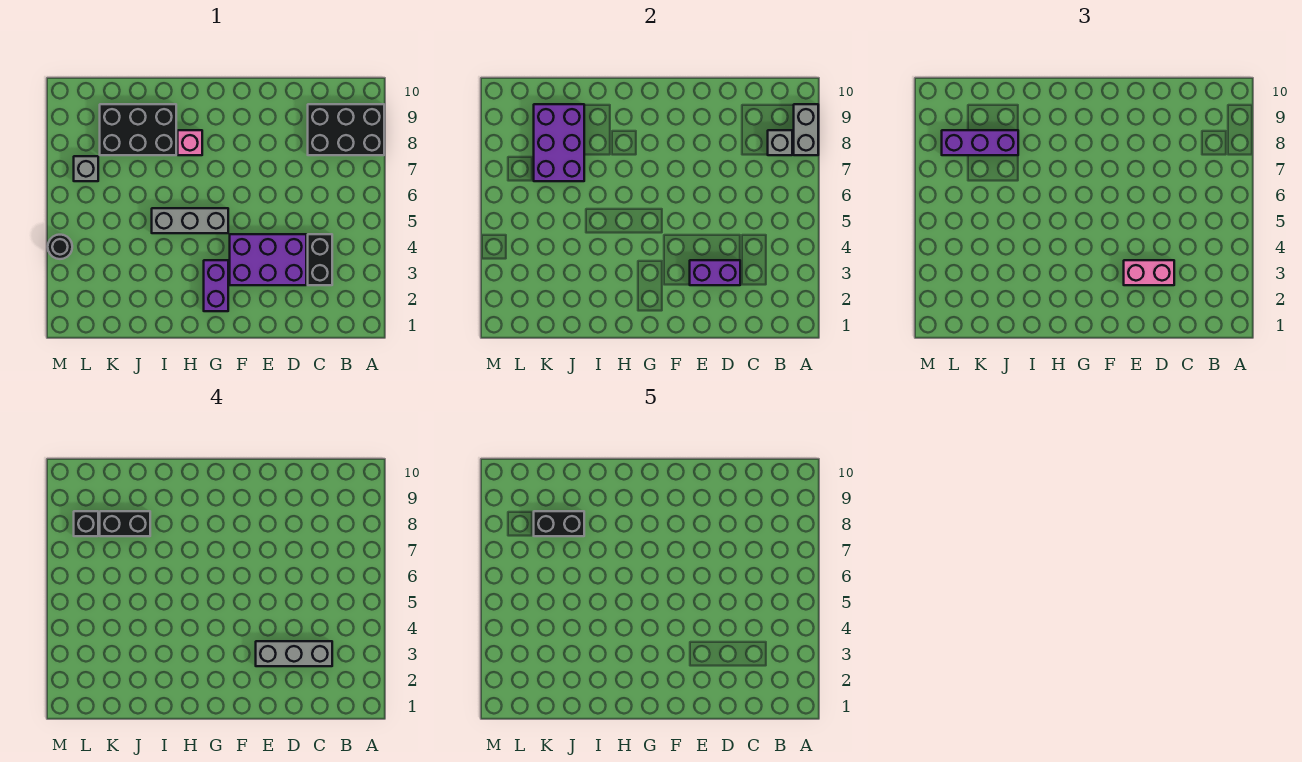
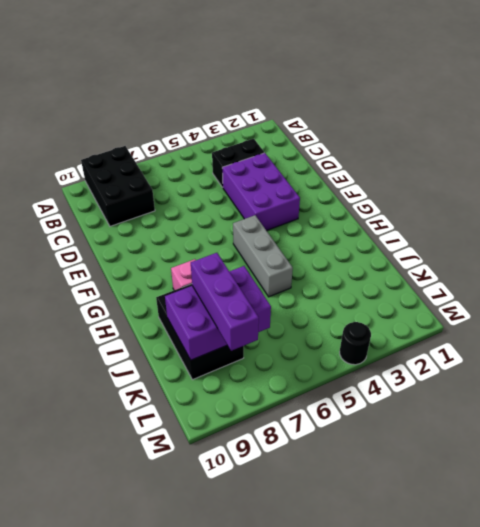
none -> purple 1x2 brick [204,260,228,311]
none -> grey 1x1 brick [74,156,98,181]
none -> grey 1x2 brick [794,104,818,155]

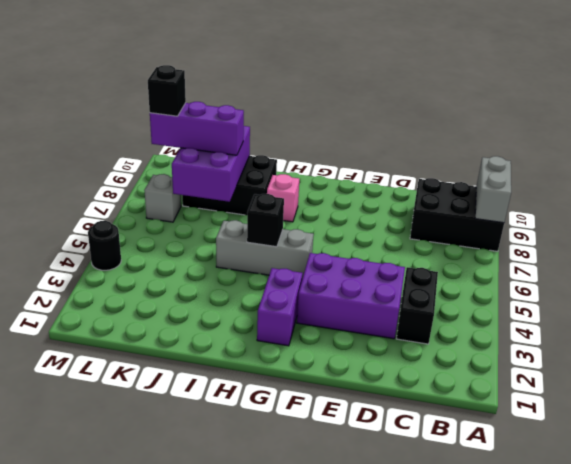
black 1x1 brick [247,194,284,247] -> none
none -> grey 1x1 brick [768,130,792,155]
none -> purple 1x2 brick [690,260,740,285]
none -> pink 1x2 brick [1124,260,1174,285]

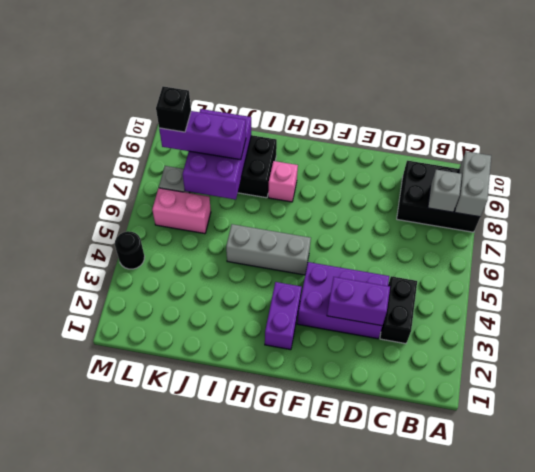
pink 1x2 brick [152,188,211,234] -> pink 1x2 brick moved to [1124,260,1174,285]
none -> grey 1x3 brick [256,641,332,666]
none -> black 1x2 brick [100,511,150,536]
none -> black 1x2 brick [534,511,584,536]

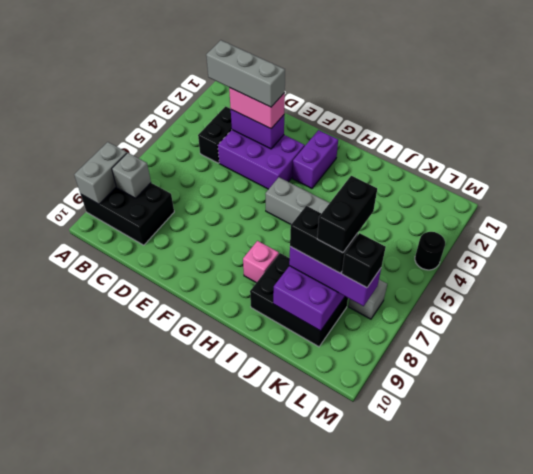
black 1x2 brick [317,176,377,253] -> black 1x2 brick turned to [534,511,584,536]

